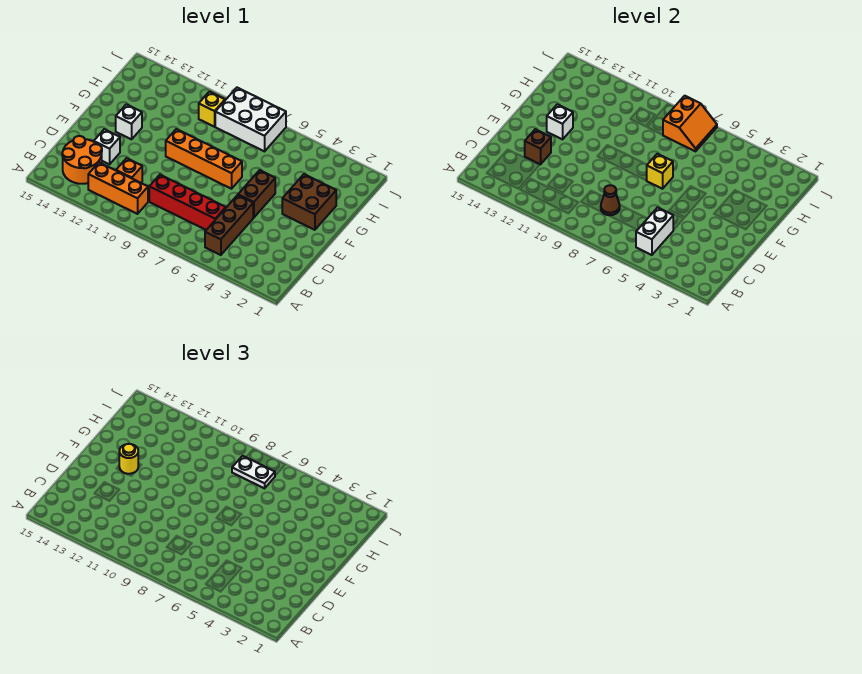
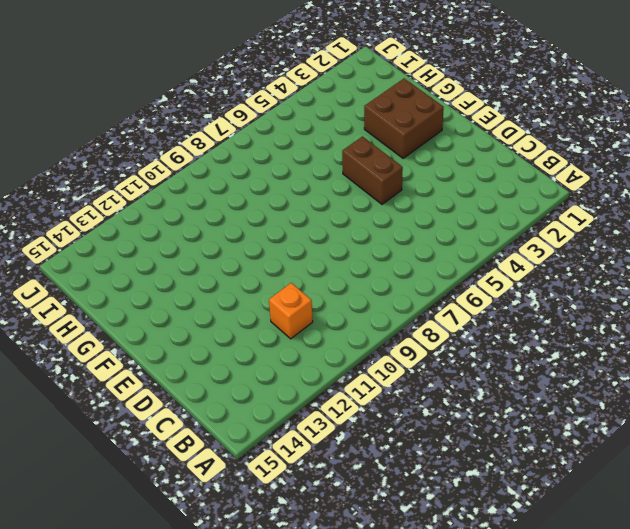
none -> brown 1x3 brick [205,195,253,255]
none -> orange 1x3 brick [88,163,148,214]
none -> orange 2x2 round brick [62,136,102,184]

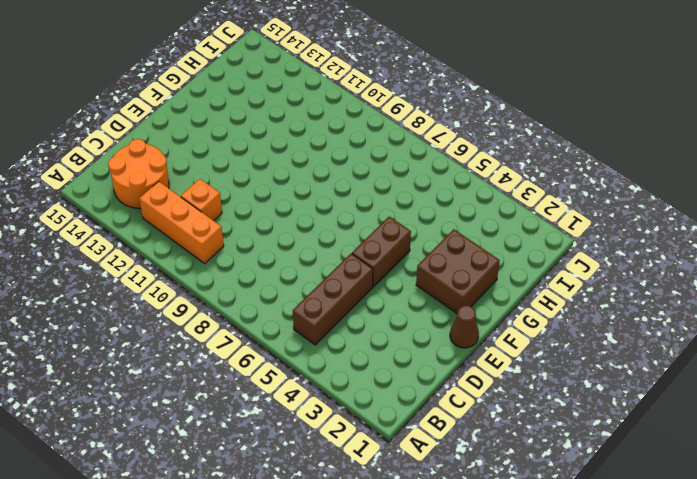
brown 1x1 cone [450,306,479,348] -> brown 1x1 cone moved to [601,185,620,215]
none -> red 1x4 brick [149,175,226,230]
none -> white 1x1 brick [94,129,120,164]
none -> orange 1x4 brick [166,129,242,189]

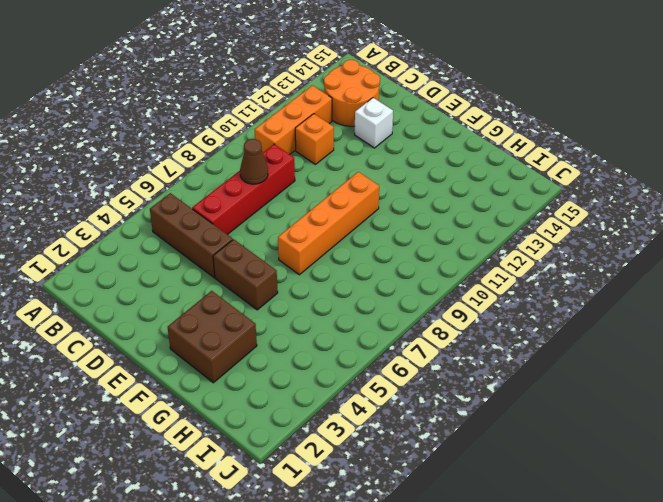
none -> white 1x1 brick [116,104,142,139]
none -> white 2x3 brick [215,88,286,151]
none -> yellow 1x1 brick [199,92,225,127]

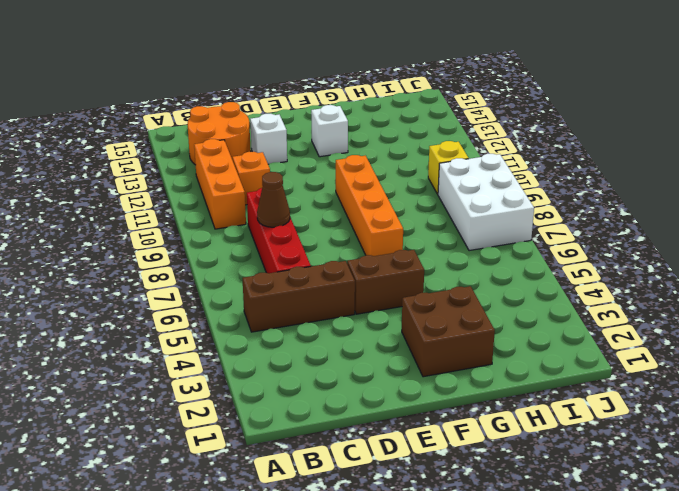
none -> white 1x2 brick [636,208,673,255]
none -> brown 1x1 brick [525,129,551,164]
none -> yellow 1x1 brick [647,154,673,189]

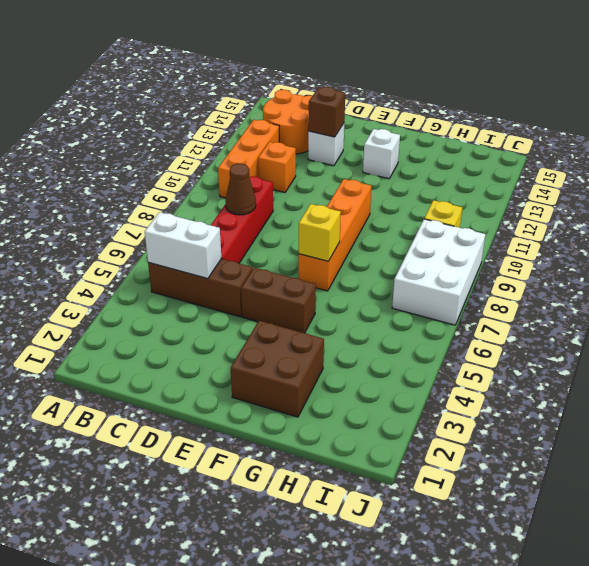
none -> white 1x1 brick [547,104,573,139]
none -> orange 2x2 slope [663,96,717,151]
none -> yellow 1x1 round brick [119,444,138,474]

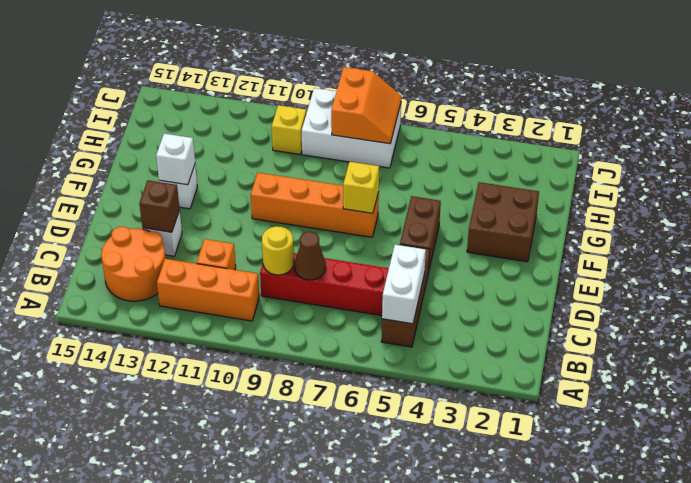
yellow 1x1 round brick [262,226,294,275] -> yellow 1x1 round brick moved to [119,444,138,474]
none -> white 1x2 plate [232,456,275,488]

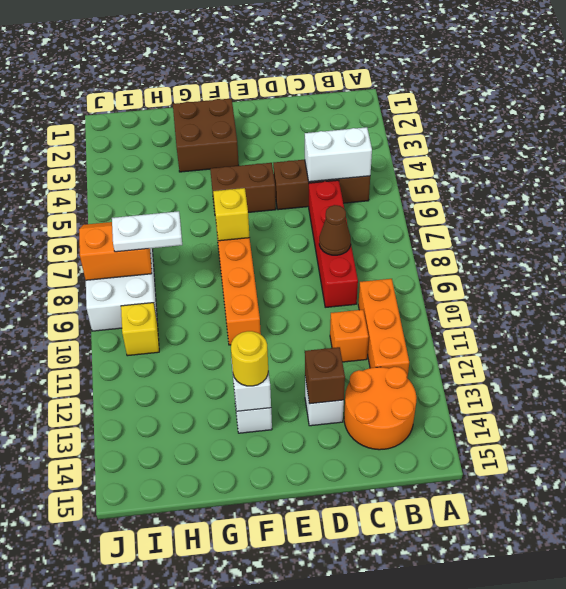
white 1x2 plate [112,211,182,252] -> white 1x2 plate turned to [232,456,275,488]

